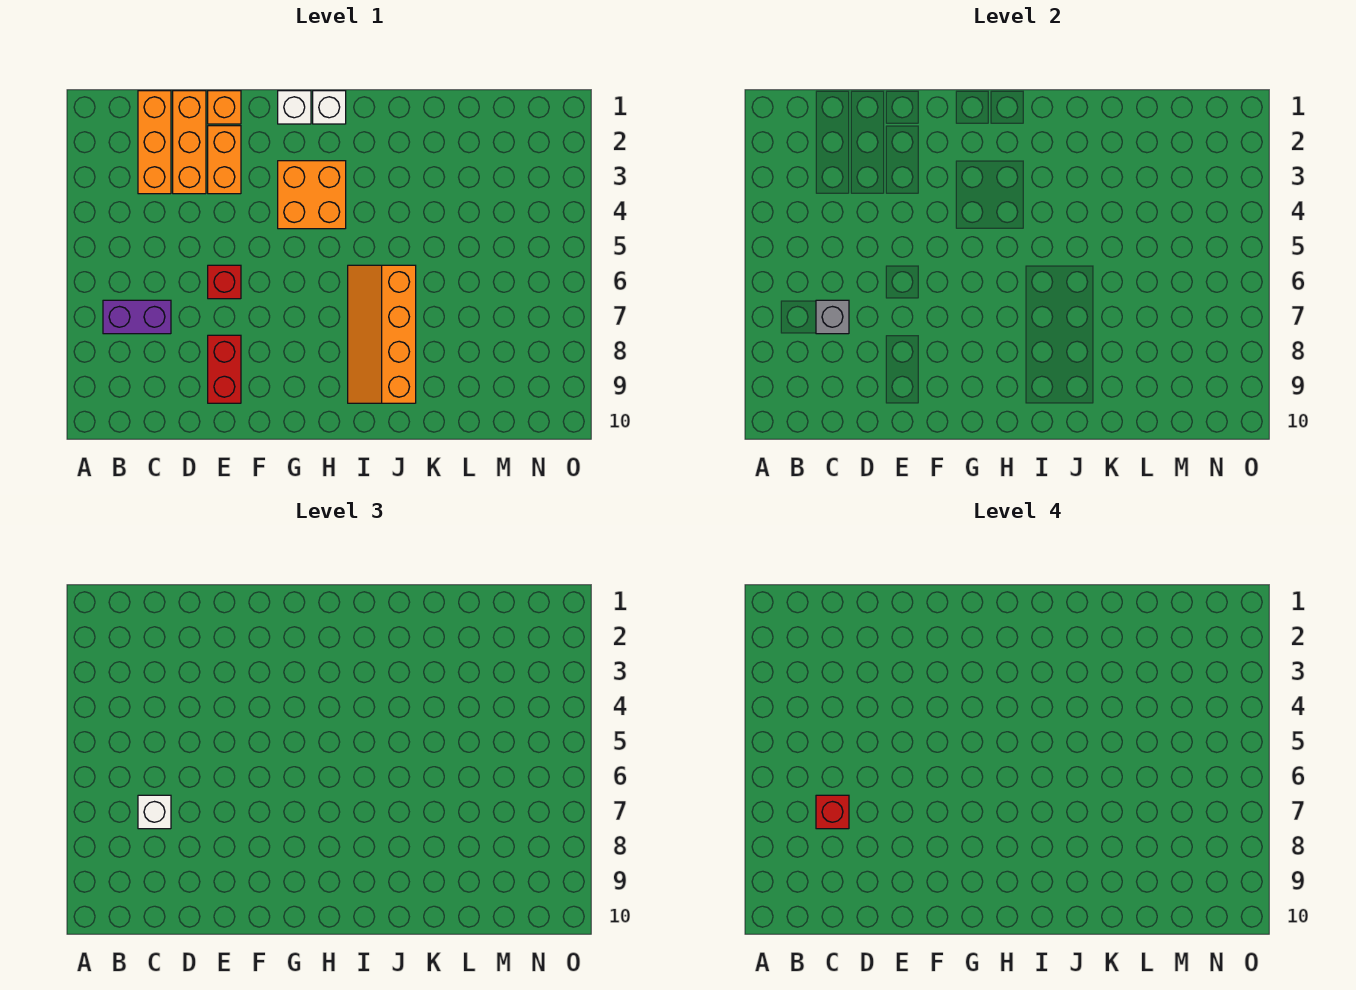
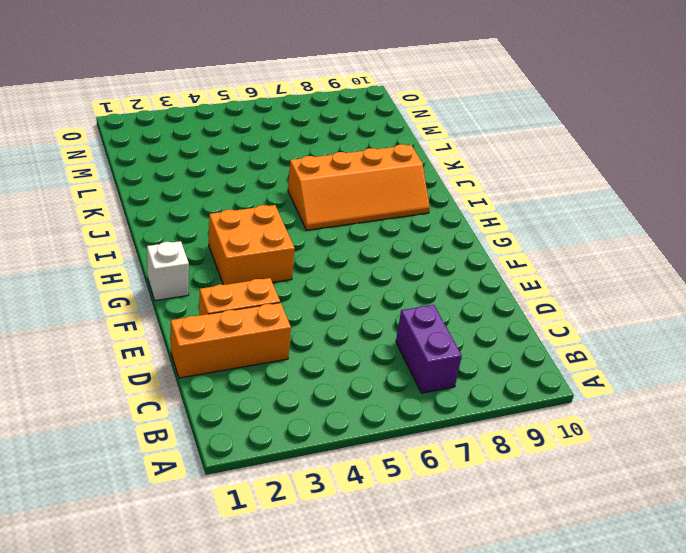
none -> orange 1x3 brick [138,91,171,194]
none -> orange 1x1 brick [208,91,241,124]
none -> red 1x1 brick [208,265,241,299]

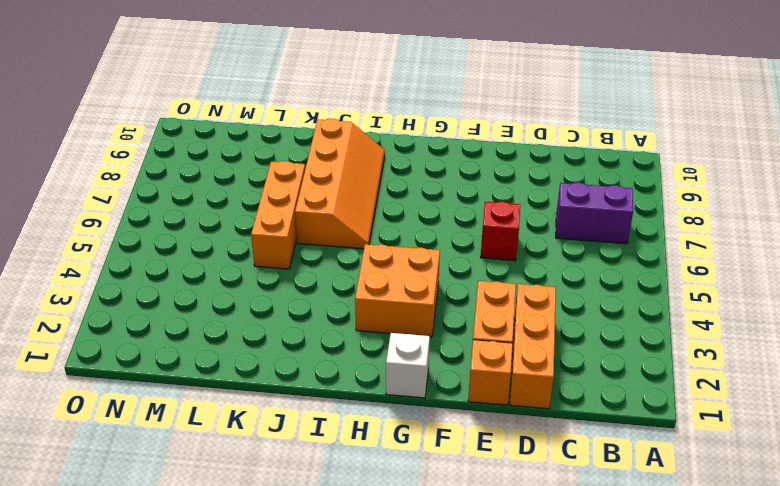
orange 1x3 brick [251,161,305,269] -> orange 1x3 brick moved to [138,91,171,194]
none -> red 1x2 brick [208,335,241,403]
none -> white 1x1 brick [313,91,346,124]
none -> grey 1x1 brick [816,300,849,334]

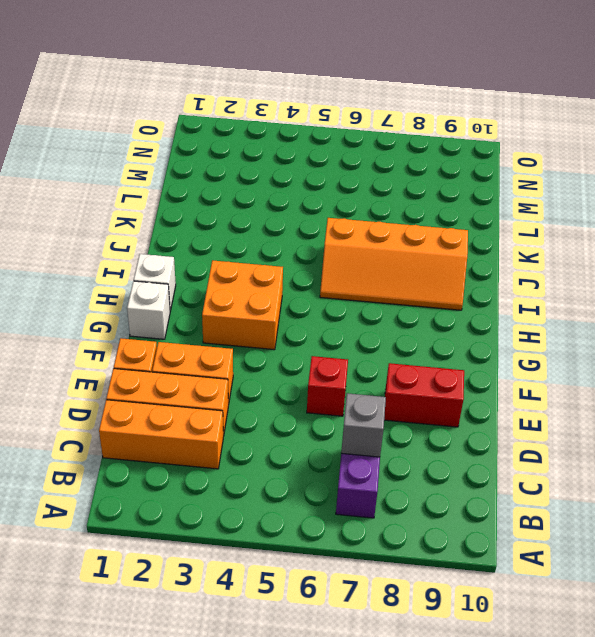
none -> white 1x1 brick [138,795,171,829]
none -> red 1x1 brick [816,795,849,829]

